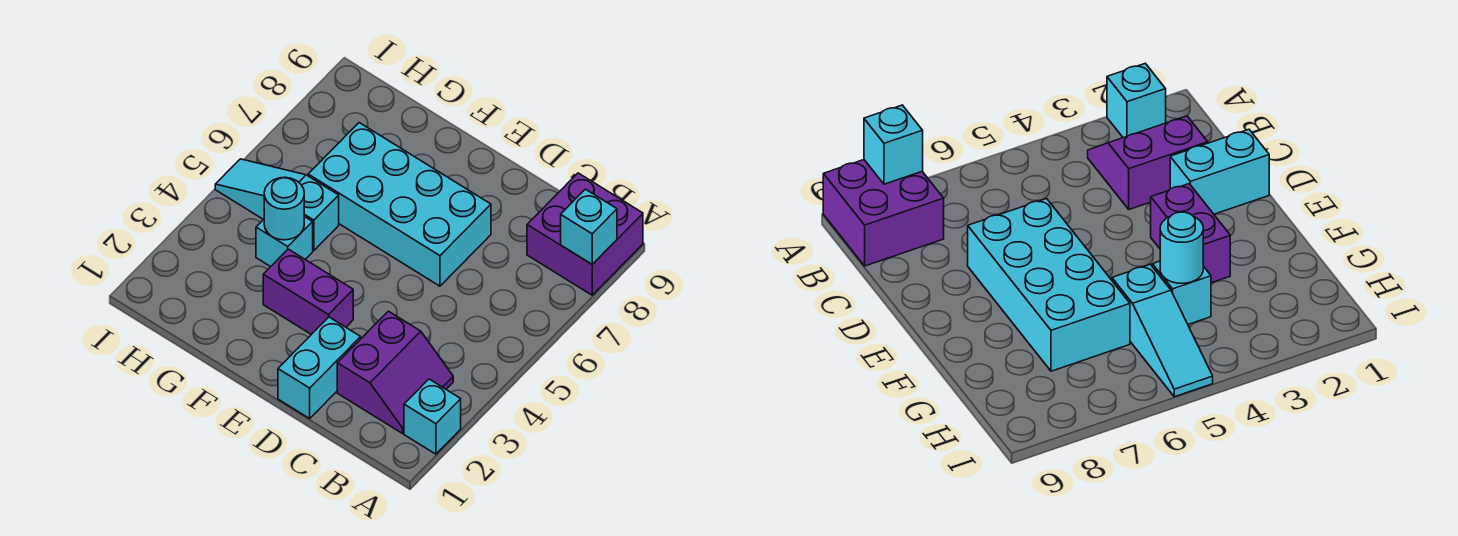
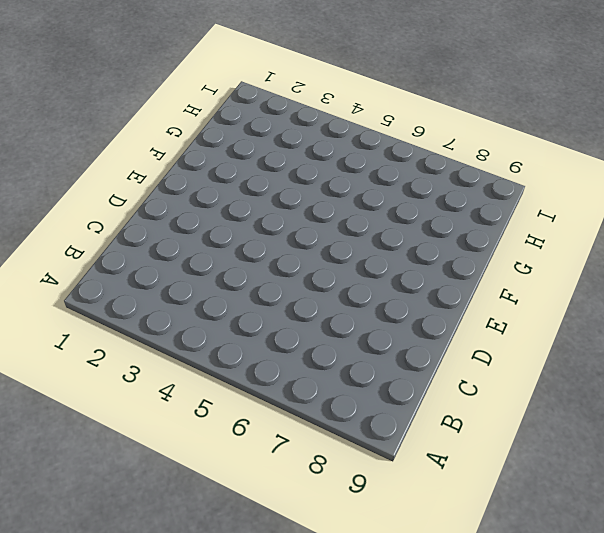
none -> cyan 1x1 brick [404,379,461,454]
none -> purple 2x2 brick [527,173,643,295]

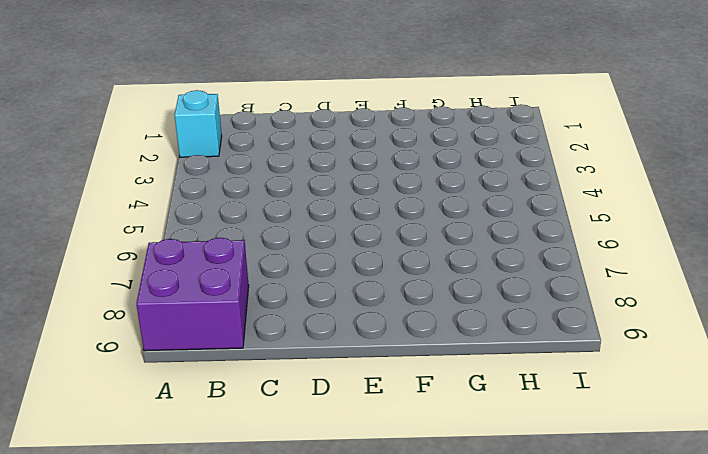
none -> purple 2x2 slope [337,311,453,433]
none -> cyan 1x2 brick [278,317,361,418]

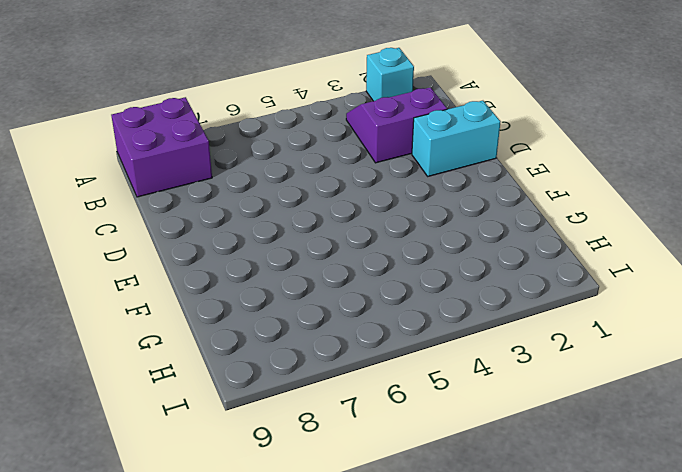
none -> cyan 2x4 brick [308,123,491,286]
none -> purple 1x2 brick [263,249,353,334]

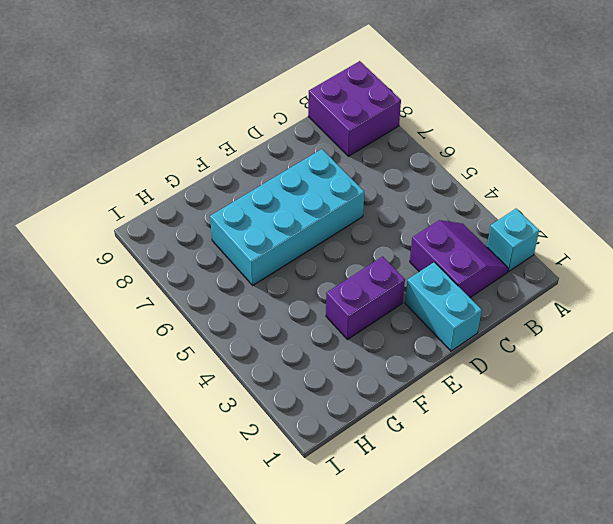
none -> cyan 1x1 brick [256,216,313,267]
none -> cyan 1x3 slope [215,159,339,251]

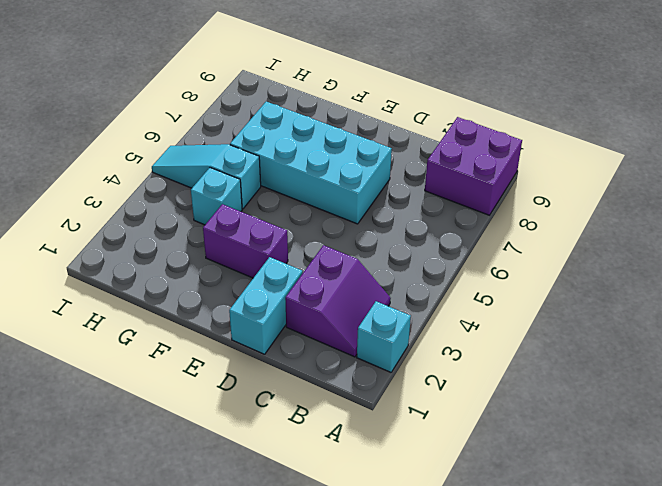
none -> cyan 1x1 brick [561,189,617,264]
none -> cyan 1x1 round brick [264,177,304,240]

